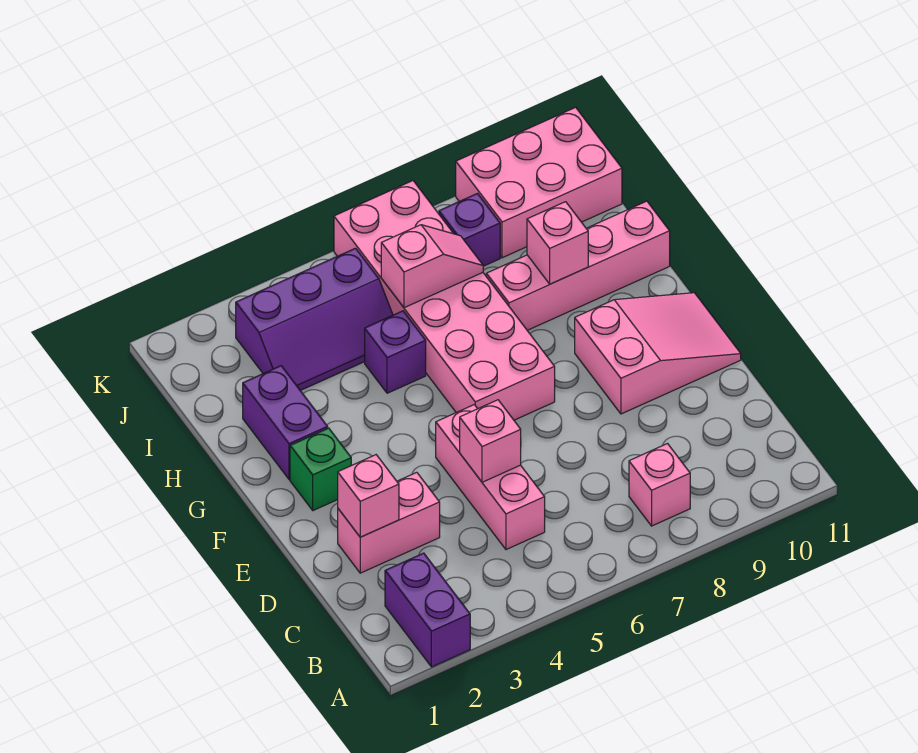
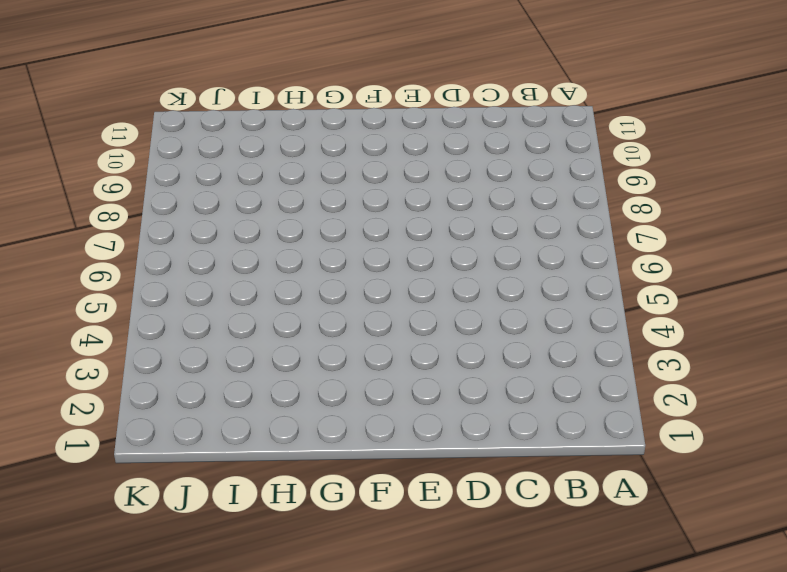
none -> purple 1x2 brick [385,553,470,667]
none -> pink 1x1 brick [629,444,690,526]
none -> pink 1x3 brick [436,405,545,550]

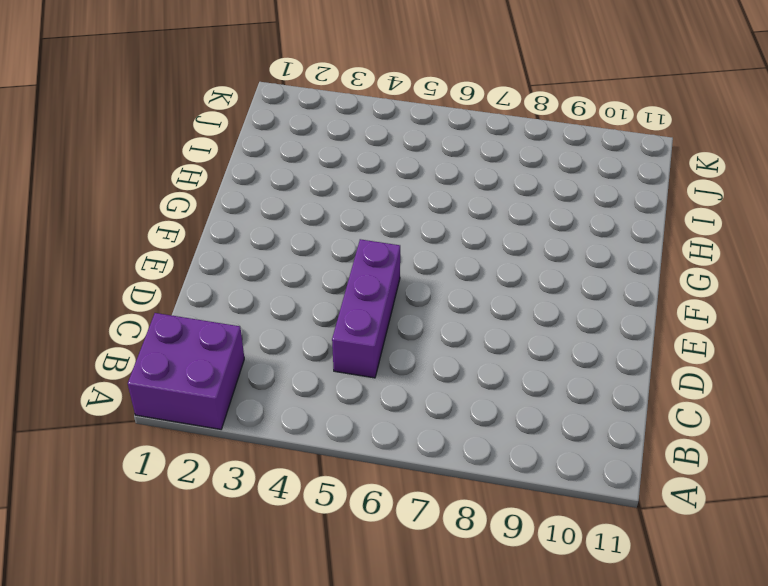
purple 2x2 brick [128,313,244,429] -> purple 1x2 brick [385,553,470,667]
purple 1x3 brick [332,239,400,378] -> pink 1x3 brick [436,405,545,550]
none -> pink 1x1 brick [629,444,690,526]
none -> pink 1x2 brick [338,472,440,573]
none -> pink 2x3 slope [575,293,741,414]

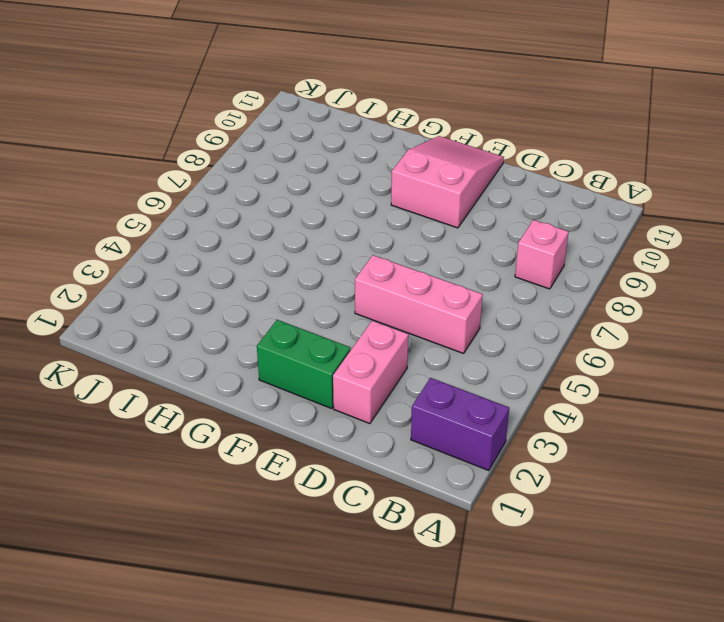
green 1x2 brick [257,320,350,408] -> green 1x1 brick [290,428,351,511]
none -> pink 2x6 brick [334,181,555,420]
none -> purple 1x2 brick [243,366,328,479]
none -> purple 1x1 brick [365,311,426,393]

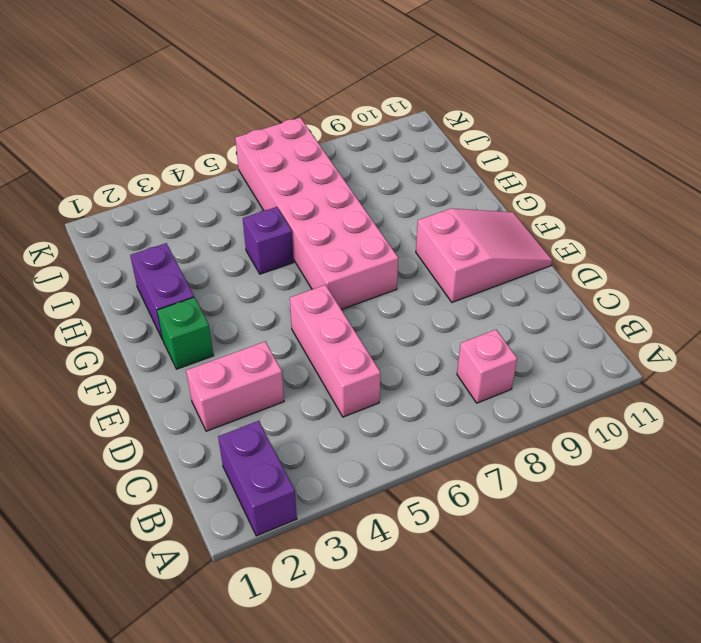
none -> pink 1x4 brick [486,201,670,330]
none -> purple 2x3 slope [236,248,393,391]
none -> purple 1x1 brick [439,194,500,266]

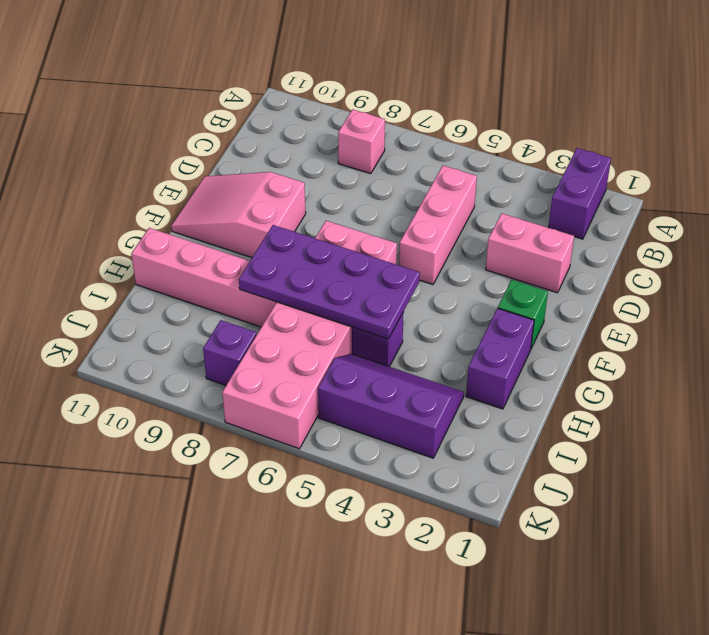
purple 2x4 plate [239,225,420,339] -> none
none -> pink 2x3 brick [456,107,622,258]
none -> pink 1x1 brick [338,455,399,537]
none -> pink 1x1 brick [460,400,521,482]

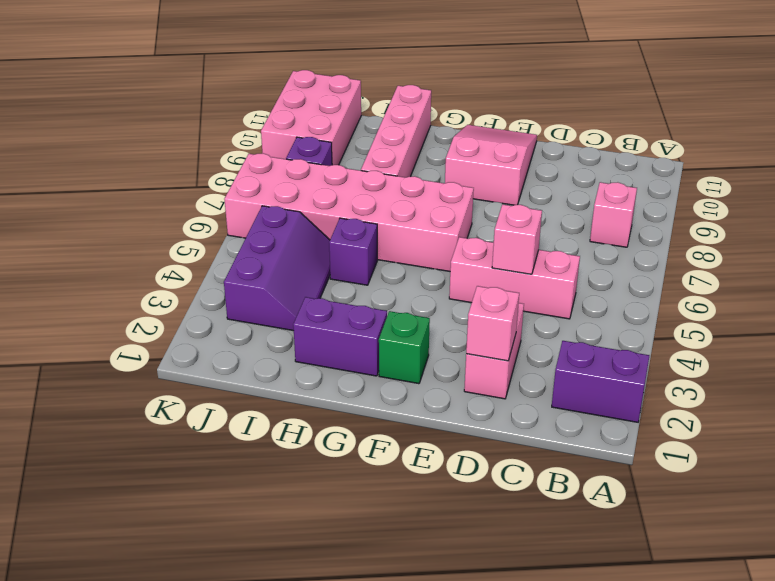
none -> pink 1x1 brick [527,202,588,284]
none -> pink 1x2 slope [381,225,483,308]

